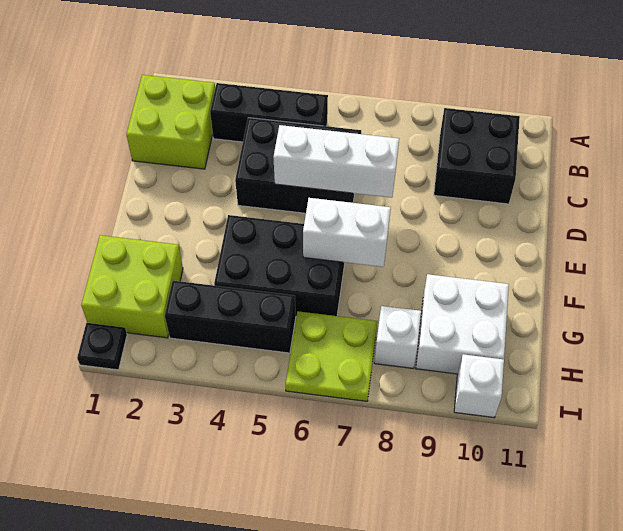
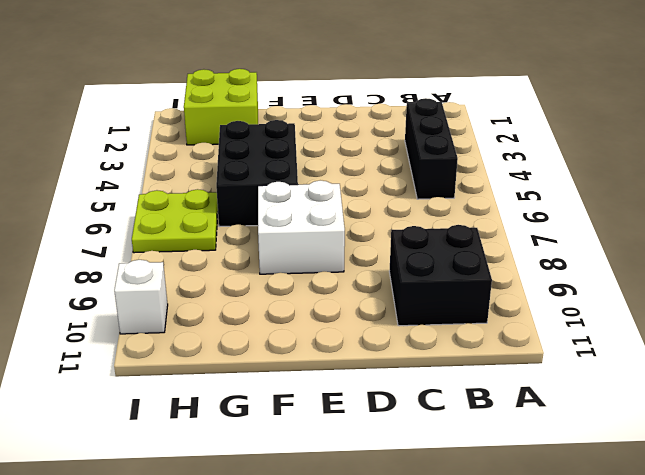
white 2x2 brick [258,181,345,274] -> white 2x2 brick moved to [416,274,509,374]
none -> lime 2x2 brick [126,75,215,169]
none -> black 2x3 brick [235,118,361,213]
none -> black 1x3 brick [165,281,296,353]

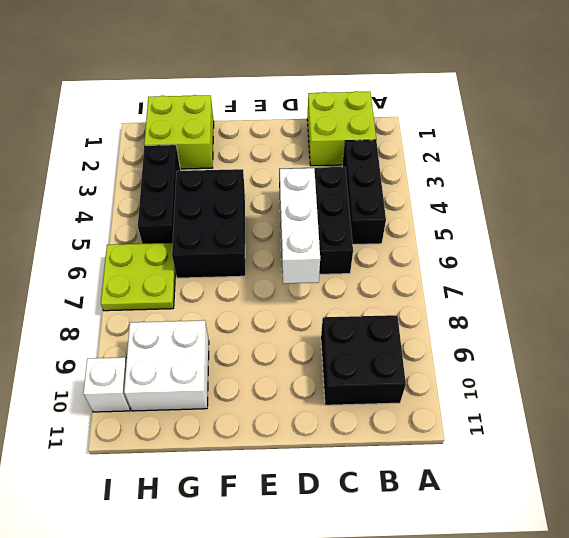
none -> white 1x1 brick [374,306,421,368]
none -> black 1x1 plate [77,323,127,370]
none -> white 1x2 brick [303,198,391,267]

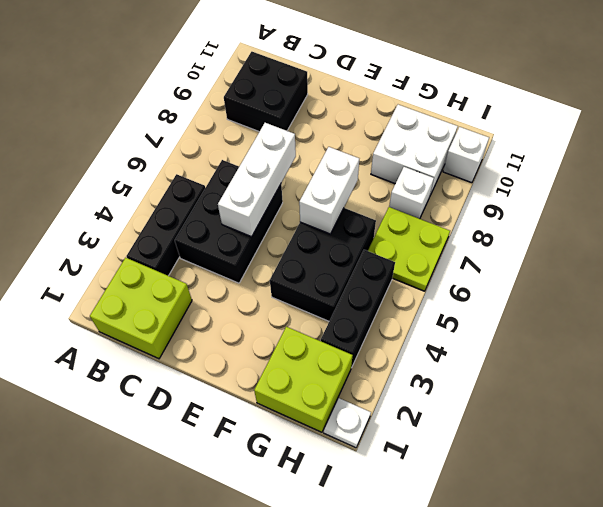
white 1x1 plate [324,398,371,448] -> black 1x1 plate [77,323,127,370]

